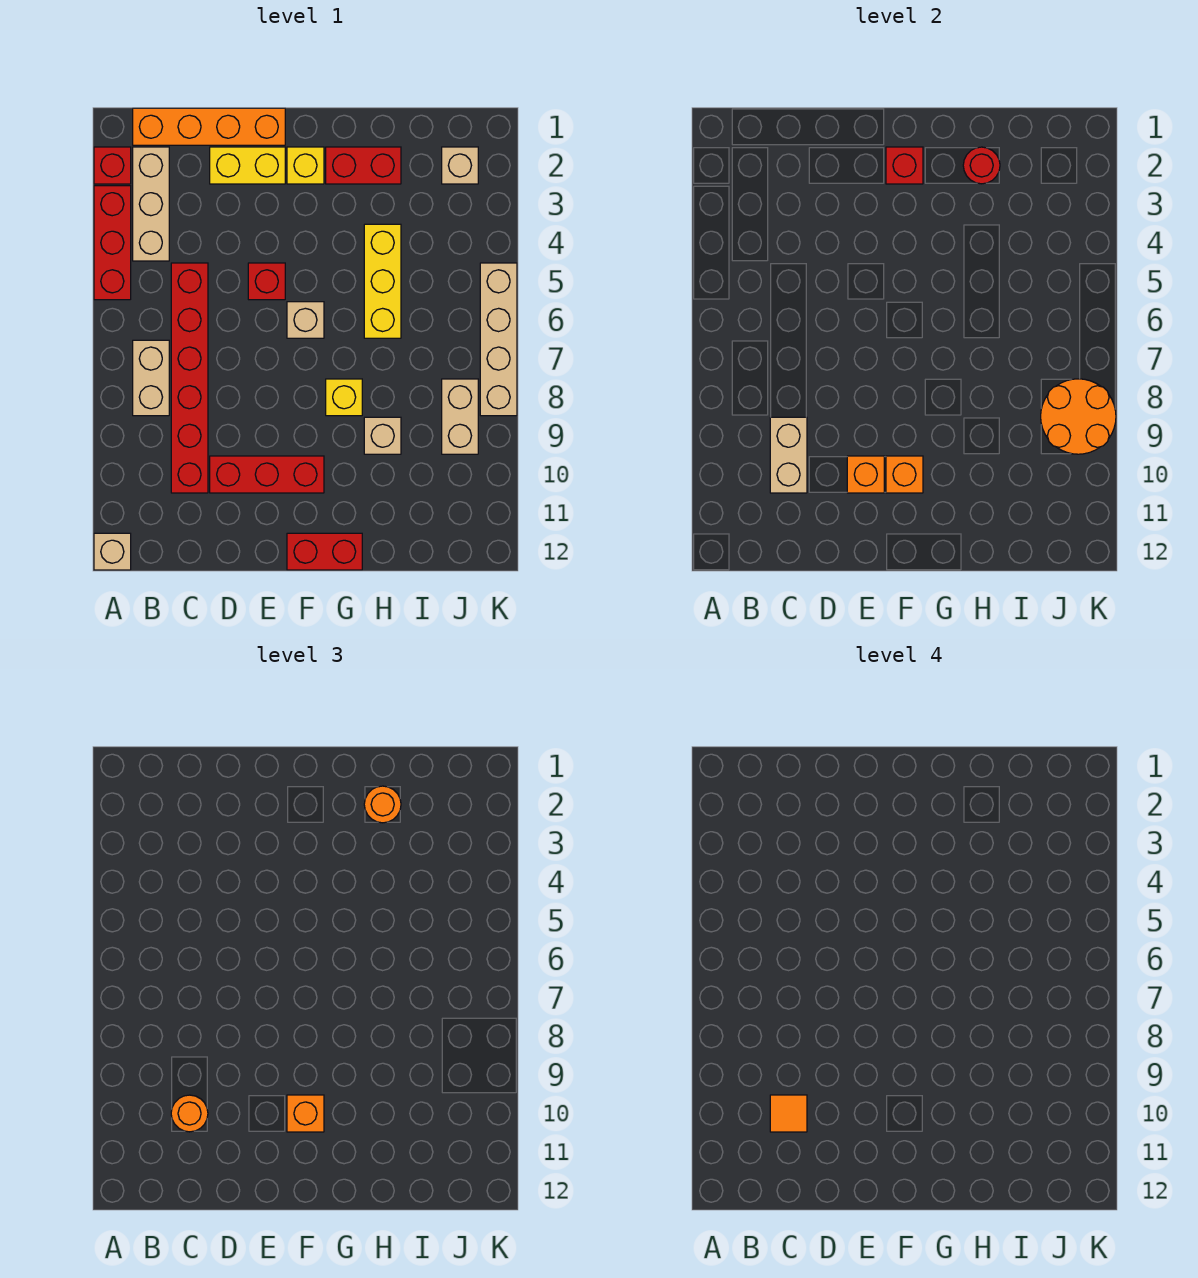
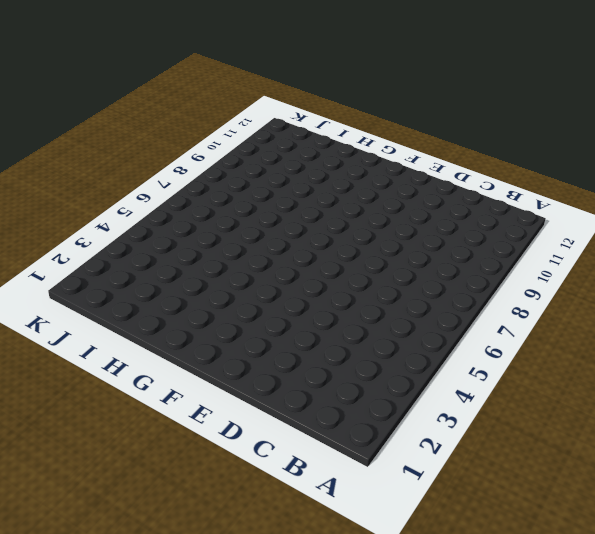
none -> red 1x1 brick [94,147,131,184]
none -> red 1x3 brick [94,186,131,300]
none -> tan 1x1 brick [94,533,131,570]
none -> orange 1x4 brick [133,108,285,145]

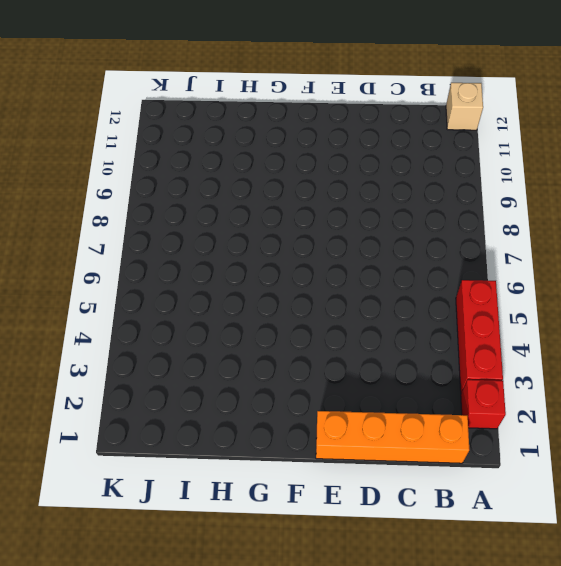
none -> tan 1x3 brick [133,147,169,261]
none -> tan 1x2 brick [133,340,169,416]
none -> red 1x6 brick [171,263,208,493]
none -> yellow 1x2 brick [210,147,285,184]

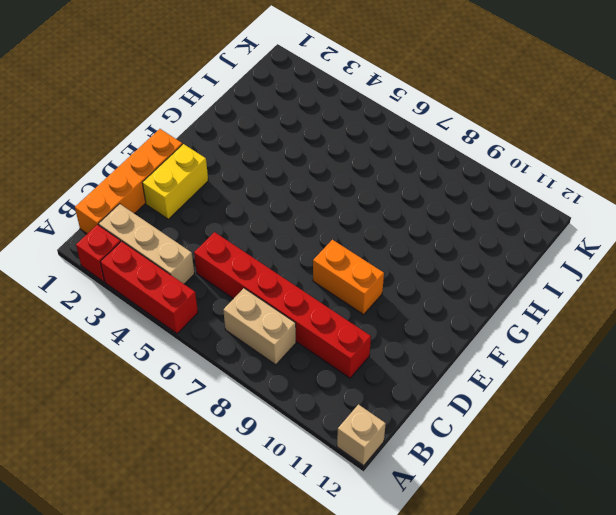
orange 1x2 brick [313,240,384,314] -> none
none -> red 1x3 brick [210,456,324,493]
none -> red 1x1 brick [248,263,285,300]
none -> yellow 1x1 brick [287,147,324,184]
none -> tan 1x1 brick [287,302,324,338]

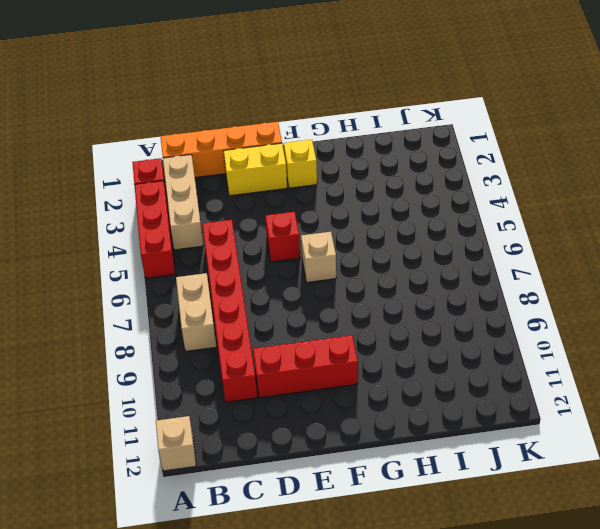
none -> red 1x2 brick [287,533,362,570]
none -> red 1x2 brick [326,147,401,184]
none -> yellow 1x1 brick [326,379,362,416]
none -> yellow 1x3 brick [364,224,401,338]

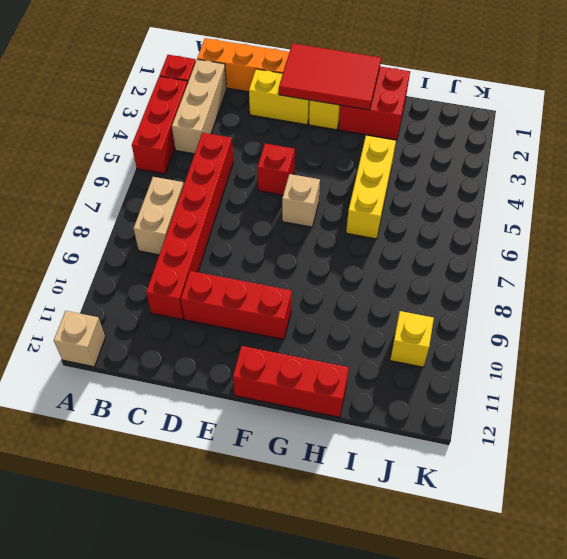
red 2x3 tile [279,43,381,110] -> red 1x1 brick [886,147,923,184]
red 1x3 brick [233,346,349,417] -> red 1x2 brick [287,533,362,570]
red 2x2 brick [339,66,410,140] -> red 1x2 brick [326,147,401,184]
yellow 1x1 brick [390,311,434,367] -> yellow 1x1 brick moved to [326,379,362,416]
none -> tan 1x1 brick [364,417,401,454]
none -> tan 1x1 brick [442,147,478,184]
none -> tan 1x2 brick [442,379,478,454]
none -> tan 1x4 brick [480,263,517,416]

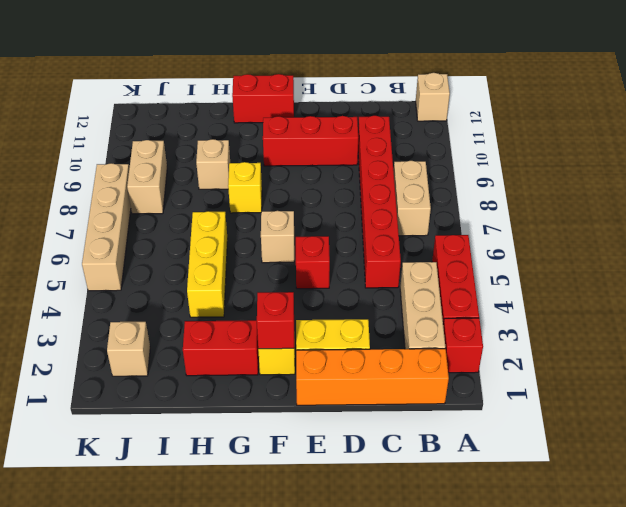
none -> tan 1x2 brick [770,417,807,493]
none -> orange 1x1 brick [847,456,884,493]
none -> orange 1x1 brick [886,456,923,493]
none -> red 1x1 round brick [963,147,1000,184]

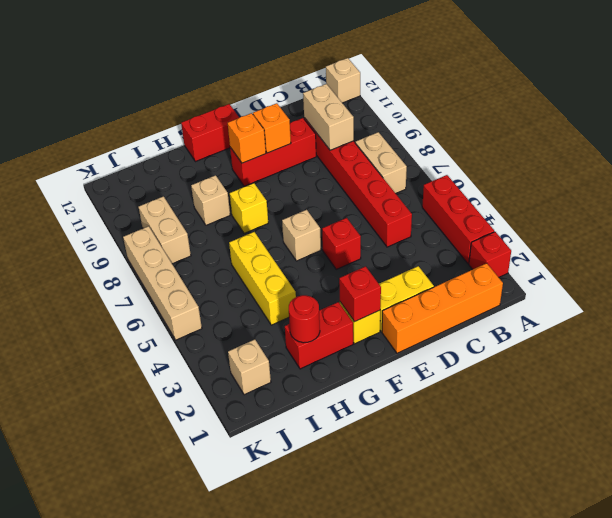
none -> tan 1x3 brick [133,147,169,261]
none -> orange 2x2 round brick [1041,379,1116,454]
none -> orange 1x1 round brick [171,1095,208,1132]
none -> orange 1x1 brick [287,1095,324,1132]

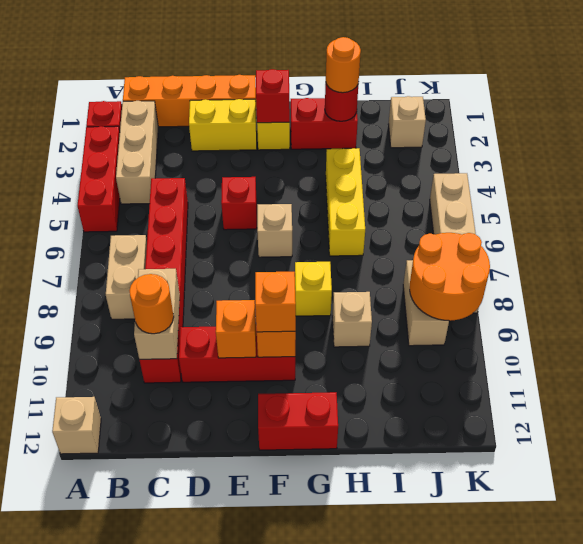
none -> orange 1x1 tile [770,1095,807,1132]

